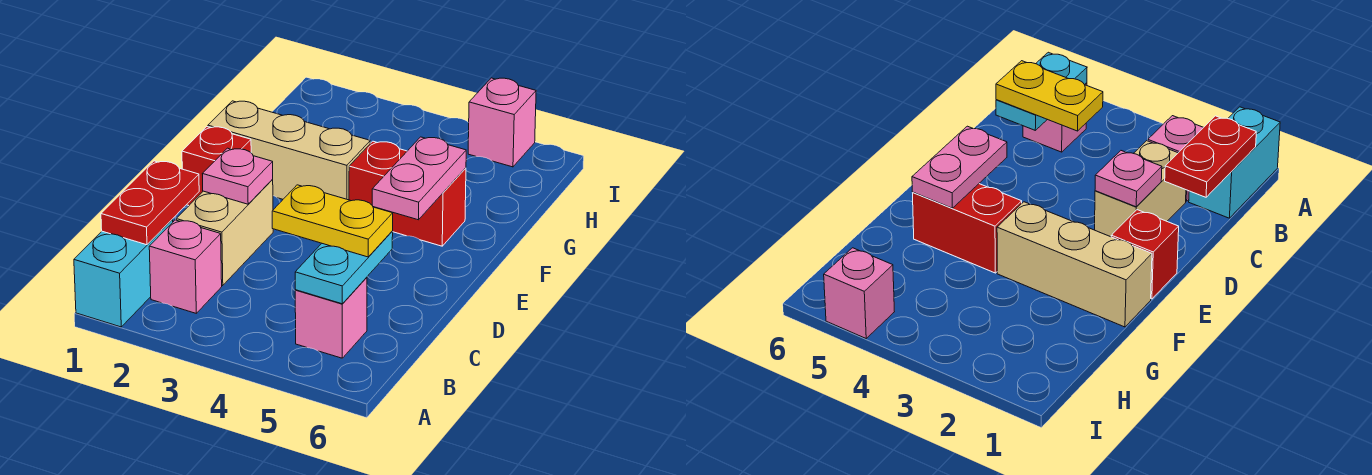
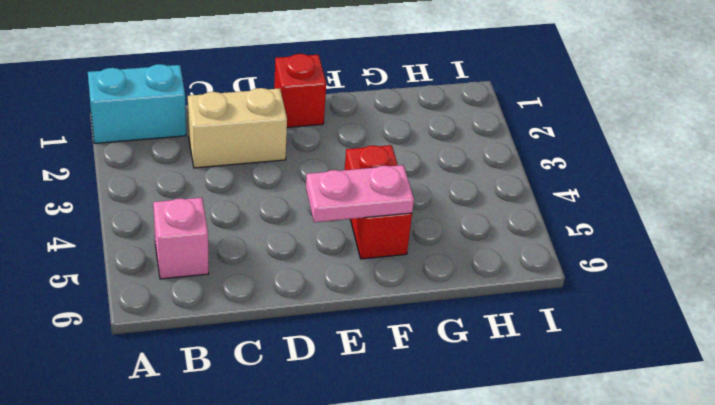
none -> pink 1x1 brick [149,220,222,313]
none -> tan 1x3 brick [208,101,370,200]
none -> pink 1x1 brick [468,78,536,167]

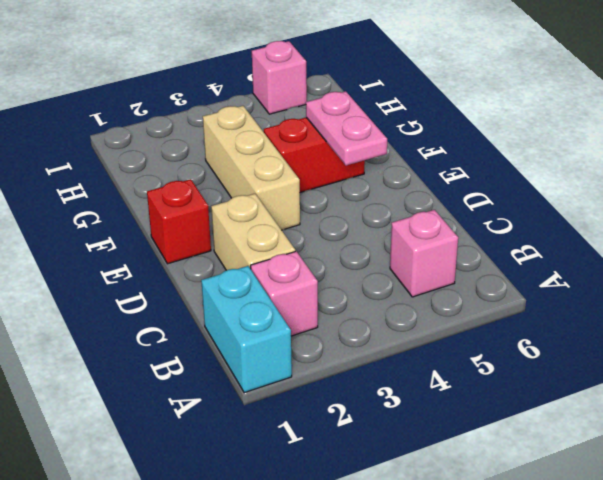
tan 1x3 brick [203,106,300,230] -> tan 1x3 brick turned to [208,101,370,200]
none -> red 1x2 plate [101,161,199,245]
none -> cyan 1x2 plate [295,231,393,304]
none -> pink 1x1 plate [203,148,273,204]

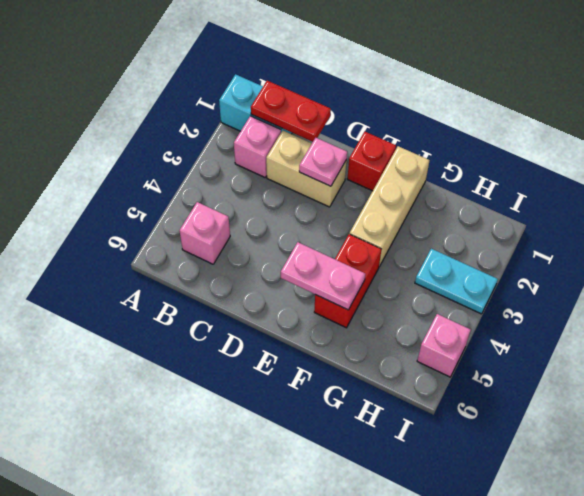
cyan 1x2 plate [415,249,498,314] -> cyan 1x2 plate moved to [295,231,393,304]
none -> yellow 1x2 plate [272,185,393,257]

